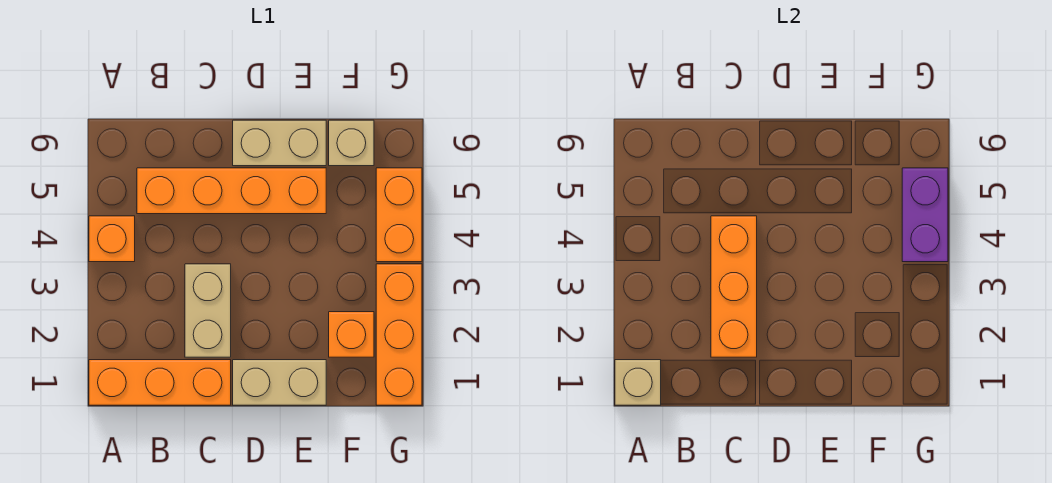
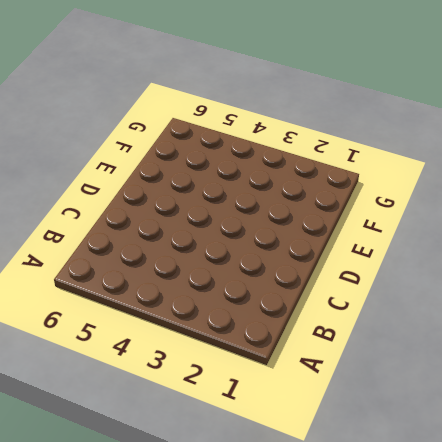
none -> orange 1x3 brick [89,360,231,405]
none -> orange 1x1 brick [89,216,135,262]
none -> orange 1x4 brick [137,168,326,214]

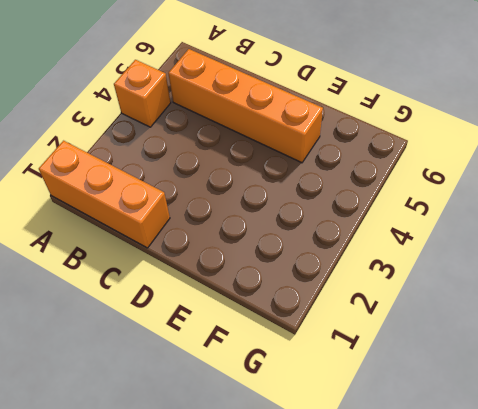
none -> tan 1x2 brick [185,264,231,357]
none -> tan 1x2 brick [233,360,326,405]
none -> tan 1x2 brick [233,120,326,166]

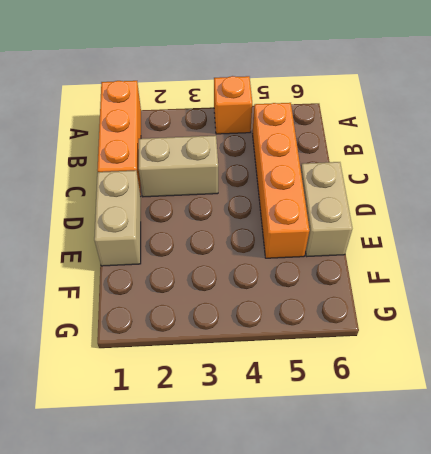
none -> orange 1x1 brick [329,312,374,357]
none -> tan 1x1 brick [329,120,374,166]
none -> orange 1x3 brick [376,264,422,405]

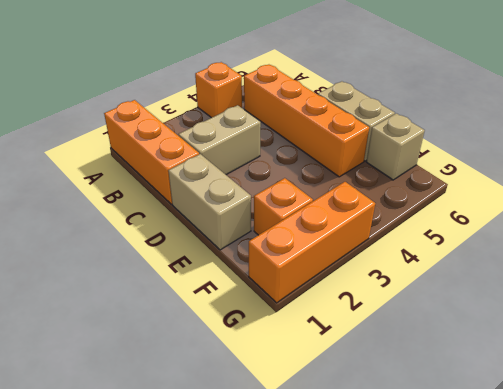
none -> orange 1x2 brick [376,168,422,262]
none -> tan 1x1 brick [615,360,661,405]
none -> orange 1x3 brick [711,216,757,357]

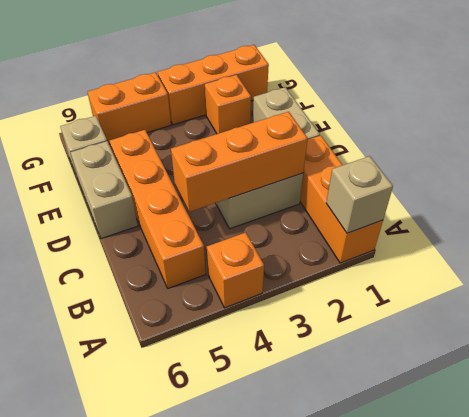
none -> purple 1x2 brick [902,168,948,262]

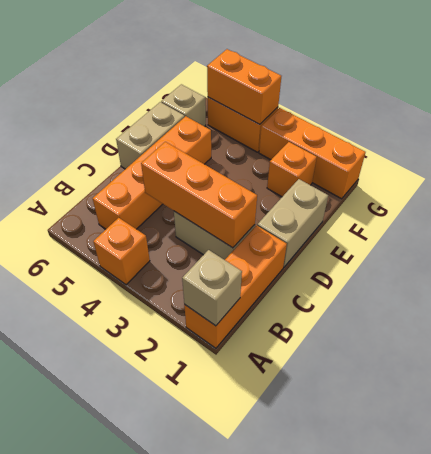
orange 1x2 brick [207,49,281,124] -> purple 1x2 brick [902,168,948,262]

